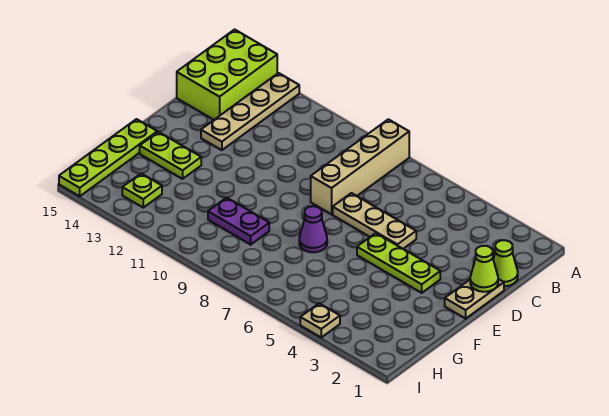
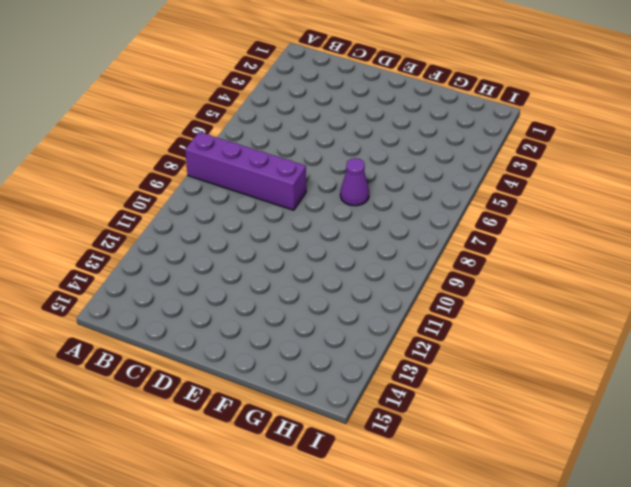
purple 1x4 brick [185,132,306,210] -> tan 1x4 brick [311,119,409,214]
none -> tan 1x4 plate [201,73,299,150]
none -> lime 2x3 brick [177,29,277,120]
none -> lime 1x1 cone [493,240,518,286]

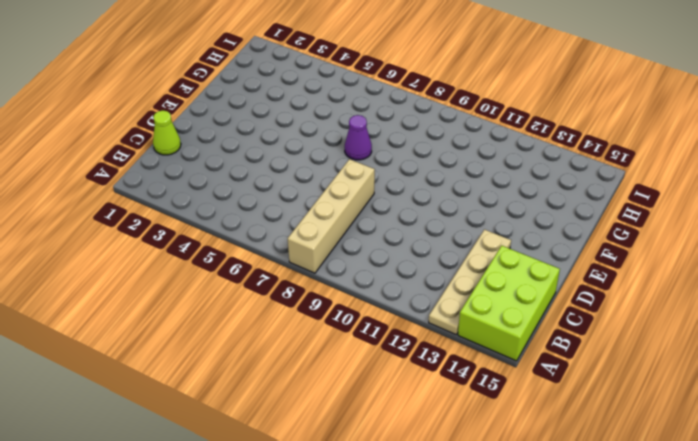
none -> tan 1x2 plate [445,279,504,319]
none -> tan 1x3 plate [333,193,416,249]
none -> lime 1x3 plate [357,233,440,293]

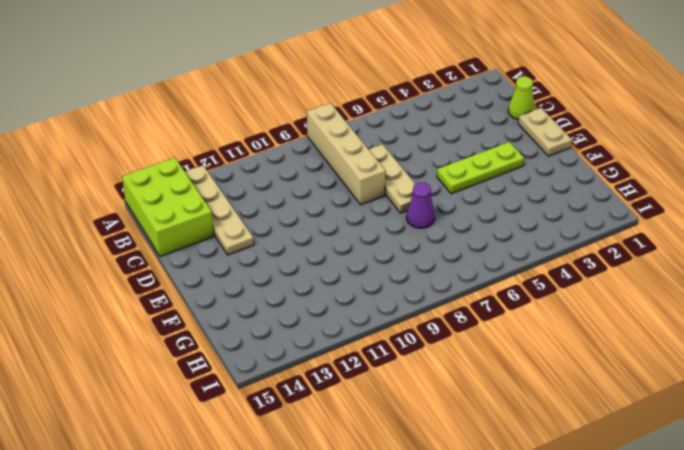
tan 1x3 plate [369,144,415,213] -> tan 1x3 plate turned to [333,193,416,249]
none -> lime 1x2 plate [140,132,201,179]
none -> lime 1x4 plate [59,119,157,196]
none -> purple 1x2 plate [208,198,269,245]

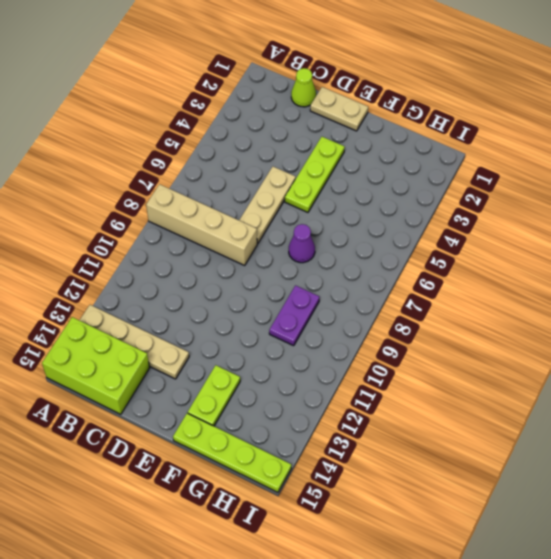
none -> lime 1x1 plate [122,173,162,208]
none -> tan 1x1 plate [300,303,340,337]
none -> lime 1x1 cone [470,246,498,292]

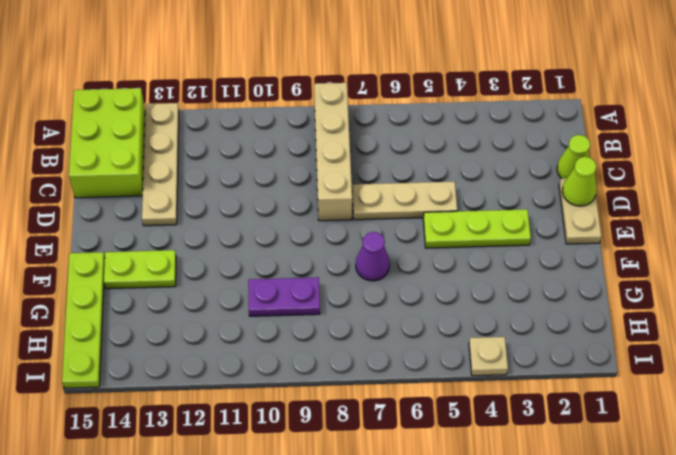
none -> lime 1x1 plate [122,173,162,208]

